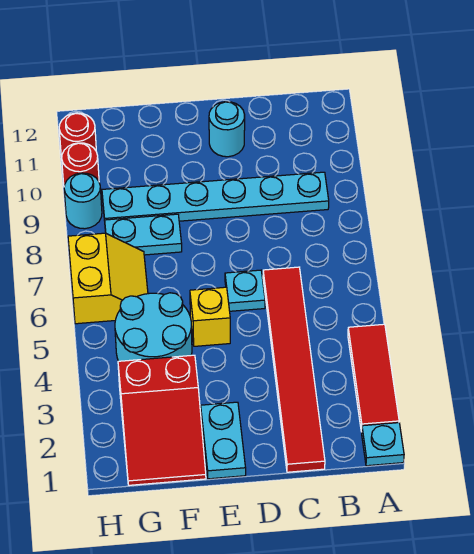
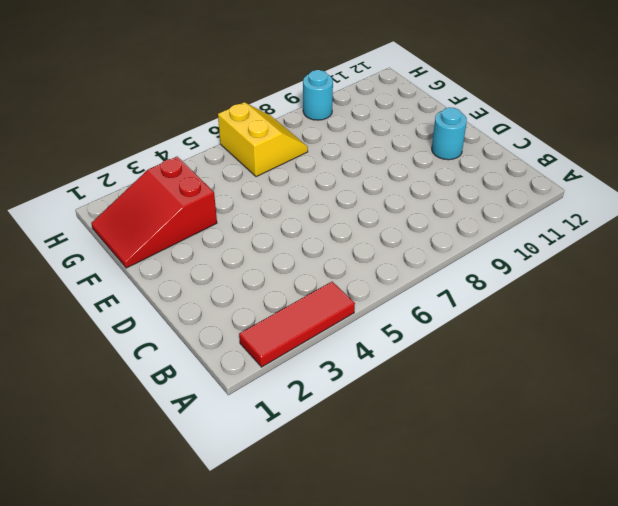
yellow 2x2 slope [218,102,308,177] -> yellow 2x2 slope turned to [68,233,148,324]
none -> cyan 1x1 plate [362,423,404,466]
none -> cyan 1x6 plate [102,172,329,221]
none -> red 1x6 tile [263,267,325,472]

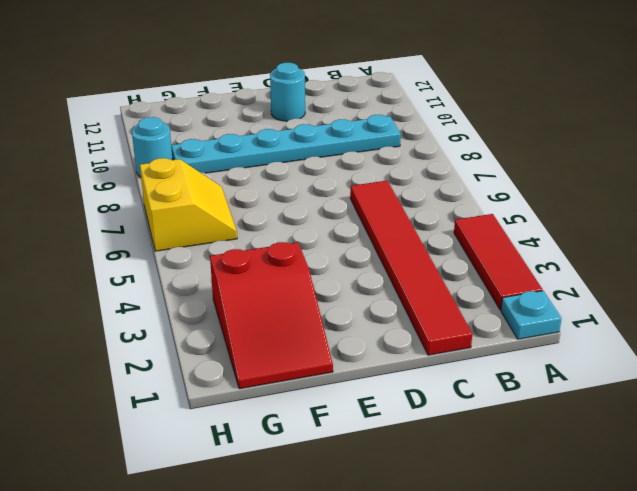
none -> cyan 1x1 plate [225,270,265,311]
none -> cyan 1x2 plate [201,402,246,479]
none -> yellow 1x1 brick [190,287,230,346]

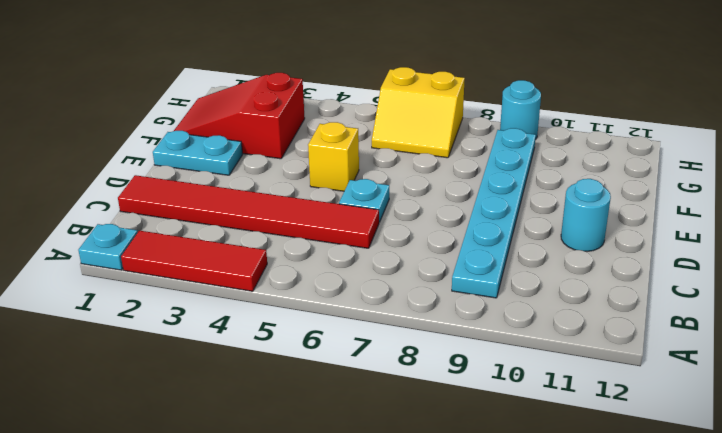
none -> cyan 2x2 round brick [115,293,192,361]
none -> cyan 1x2 plate [105,214,182,255]
none -> red 1x1 round brick [62,143,99,186]

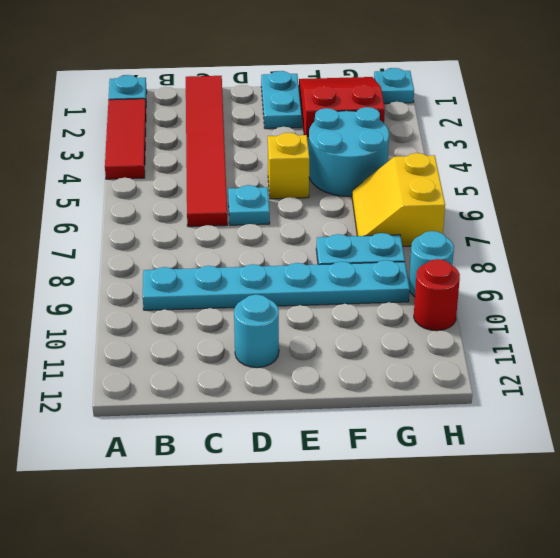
cyan 1x1 plate [374,68,414,104] -> none
none -> red 1x1 round brick [59,113,96,156]

